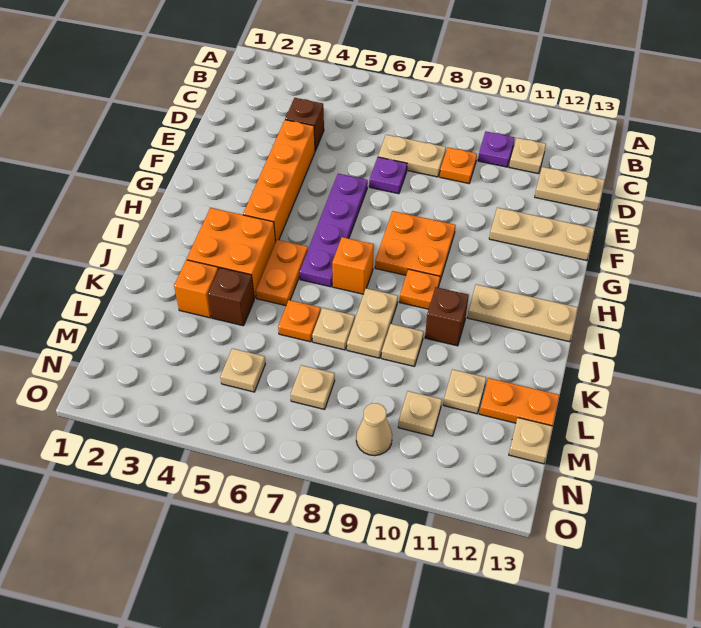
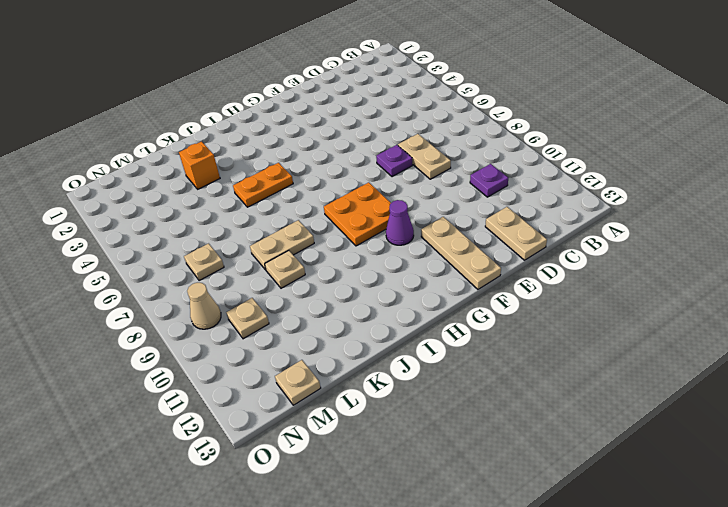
purple 1x1 cone [386,200,414,245] -> none
none -> tan 1x1 plate [509,138,546,174]
none -> brown 1x1 brick [285,98,324,151]
none -> orange 1x1 plate [440,147,477,184]
none -> orange 1x4 brick [243,120,315,242]

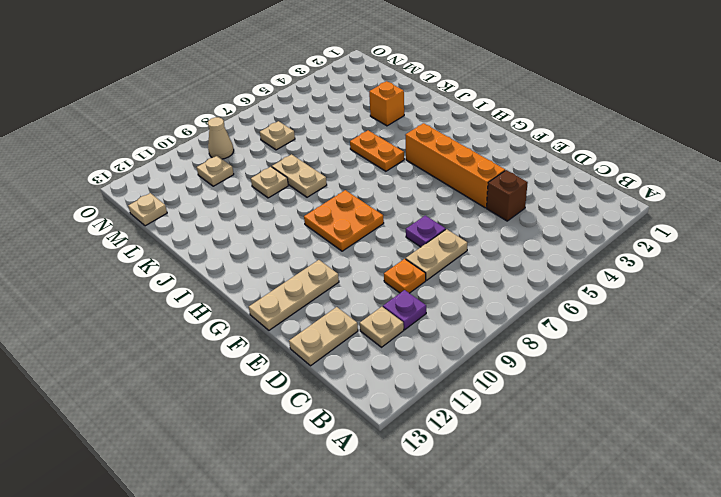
none -> purple 1x4 plate [300,174,368,287]
none -> orange 2x2 brick [187,208,276,298]
none -> orange 1x1 brick [332,237,374,294]
none -> orange 1x1 plate [400,269,440,309]

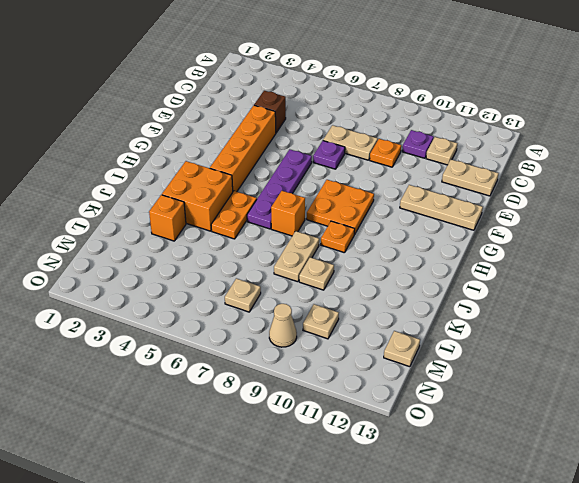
none -> tan 1x3 plate [467,284,578,342]
none -> brown 1x1 brick [425,287,469,346]
none -> brown 1x1 brick [208,268,254,326]
none -> orange 1x1 plate [278,300,321,342]

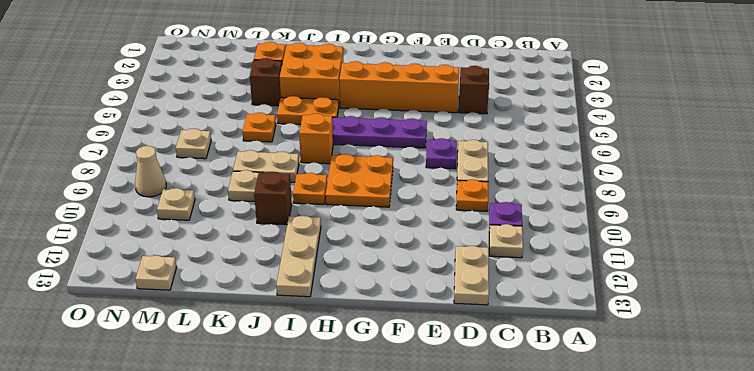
none -> tan 1x3 plate [489,208,594,261]
none -> tan 1x1 plate [312,308,355,350]
none -> tan 1x1 plate [443,369,486,414]
none -> orange 1x2 plate [480,378,559,426]

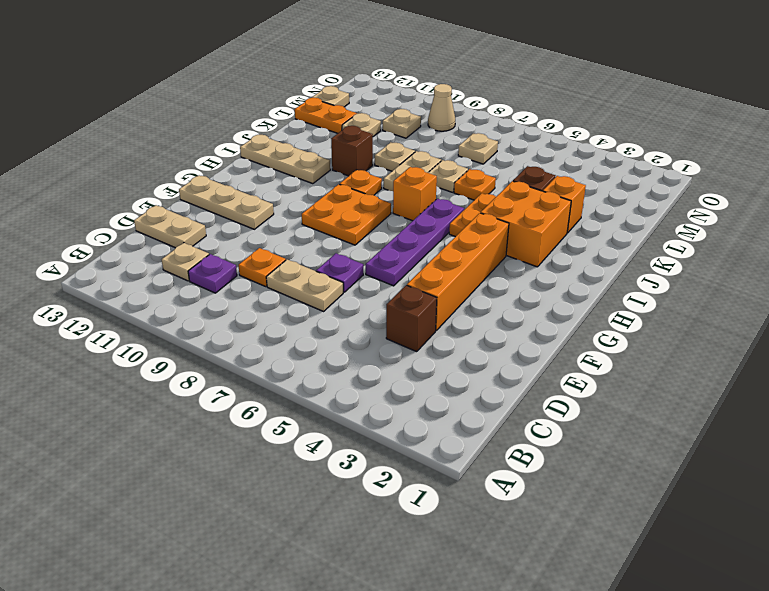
none -> tan 1x1 plate [220,349,265,392]

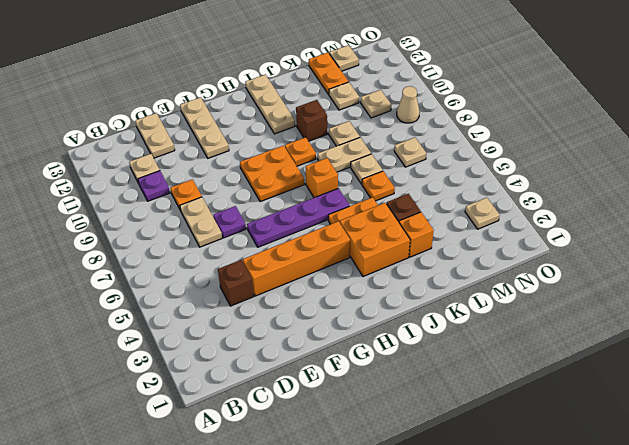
tan 1x1 plate [465,198,500,229] -> tan 1x1 plate moved to [220,349,265,392]

